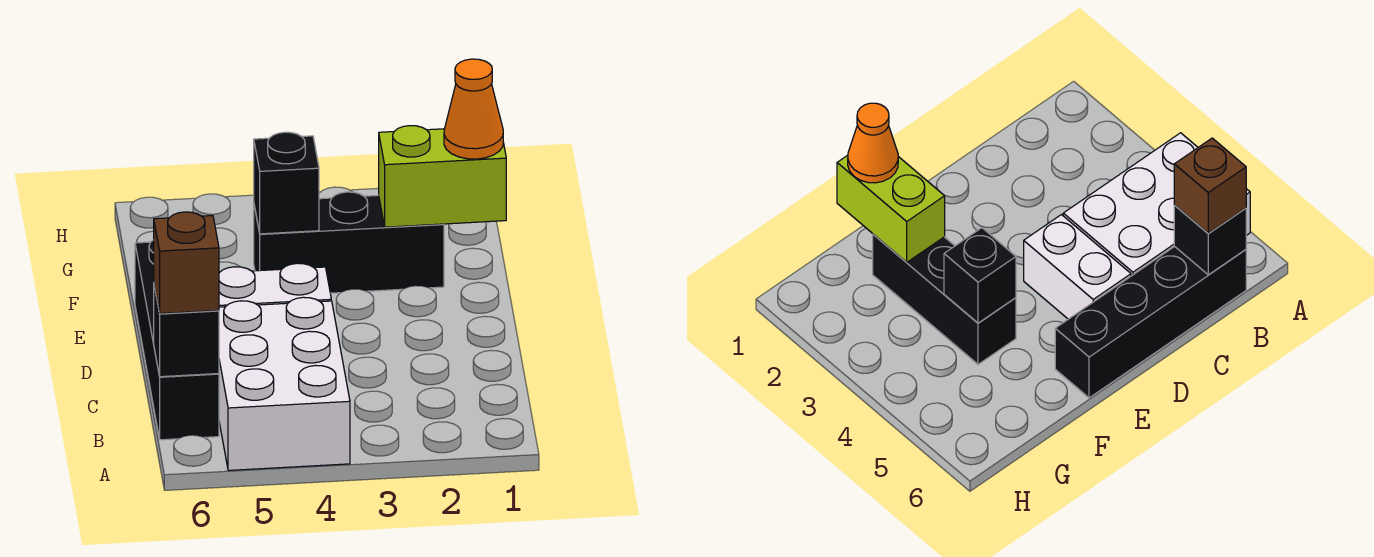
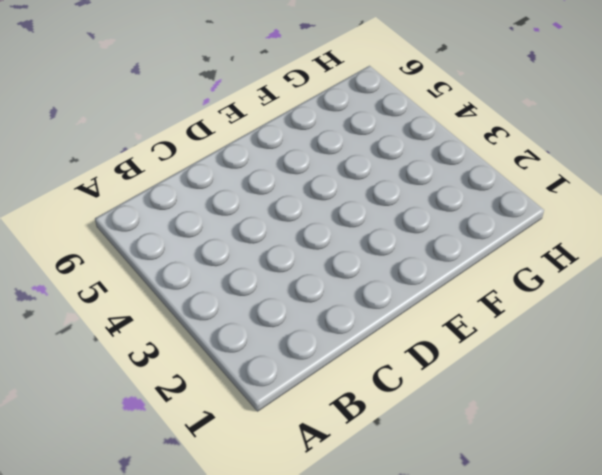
none -> white 2x3 brick [219,297,350,470]
none -> black 1x4 brick [135,240,219,440]

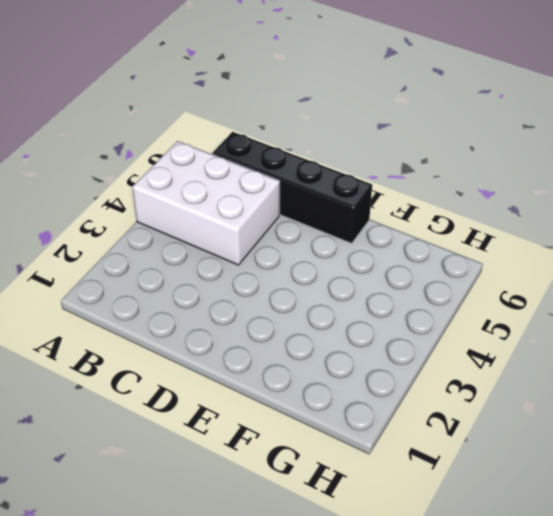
none -> white 1x2 brick [219,263,331,307]
none -> black 1x3 brick [254,192,444,293]

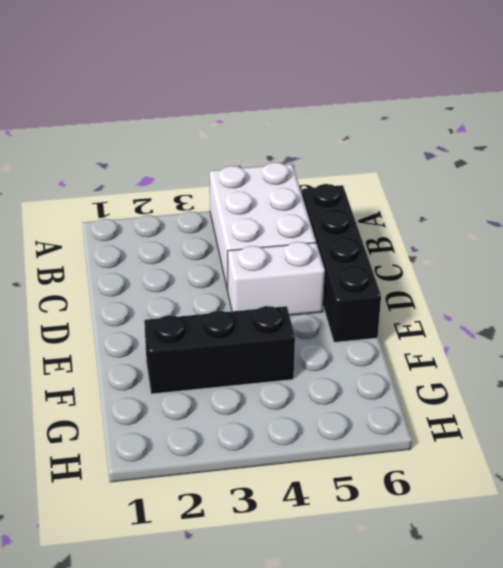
none -> black 1x1 brick [154,286,219,377]
none -> lime 1x2 brick [379,126,506,227]

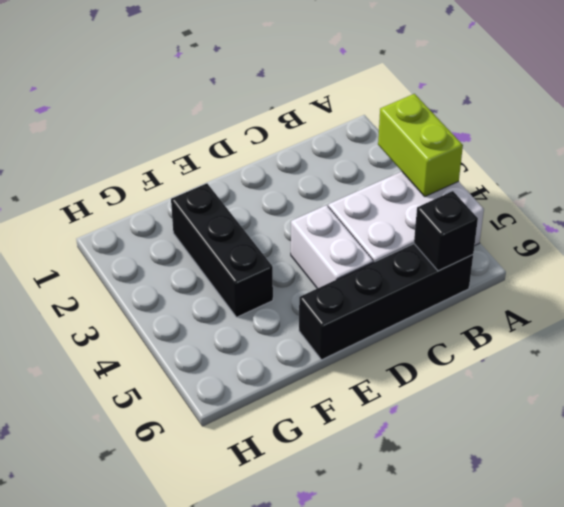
lime 1x2 brick [378,94,463,196] -> lime 1x2 brick moved to [379,126,506,227]
none -> black 1x1 brick [254,132,319,234]
none -> brown 1x1 brick [154,212,219,314]

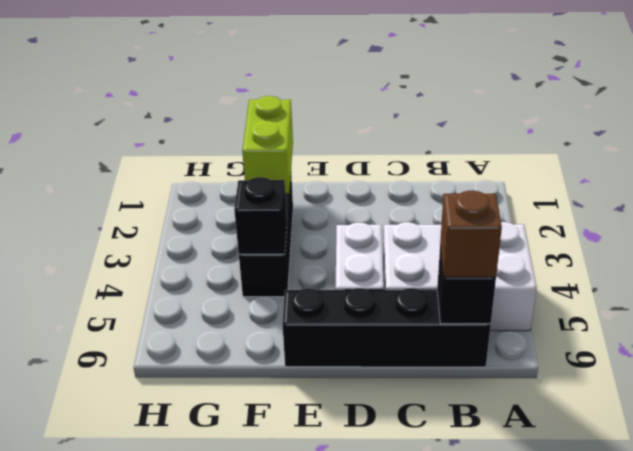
none -> orange 1x1 cone [444,59,503,159]

